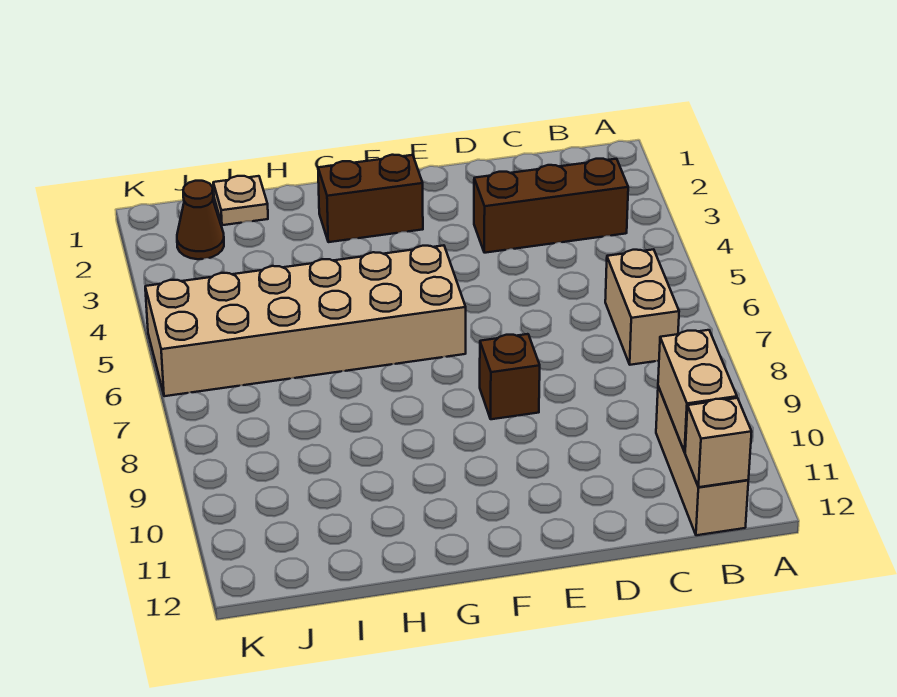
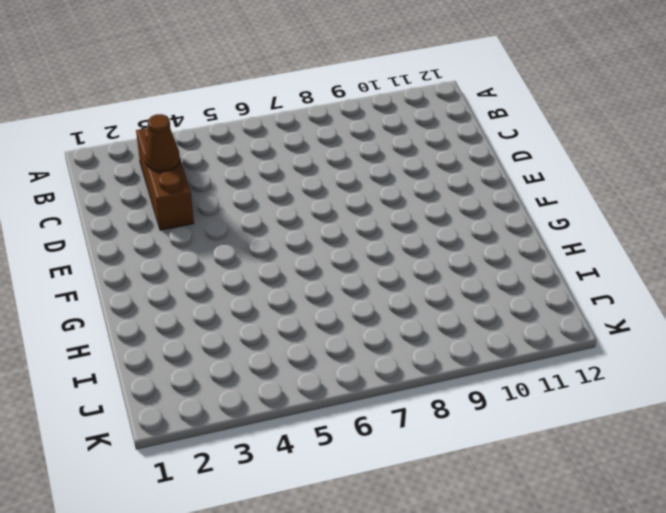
brown 1x1 cone [145,114,180,172] -> brown 1x1 cone moved to [177,181,224,259]
none -> tan 1x2 brick [605,249,679,365]
none -> tan 1x3 brick [656,386,748,535]

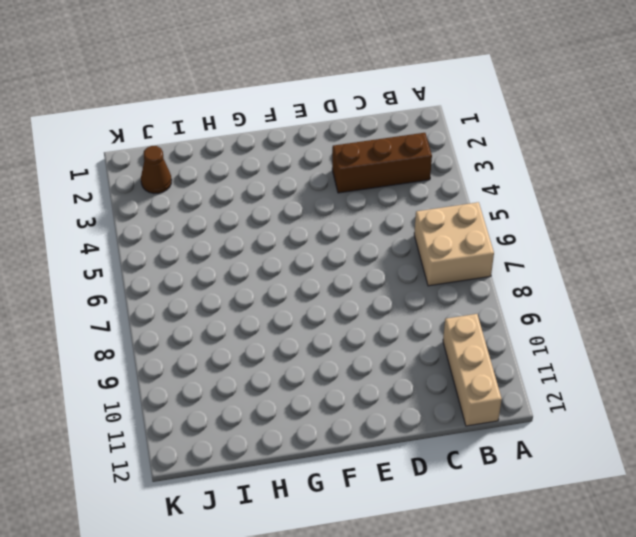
tan 2x2 brick [414,202,494,286] -> tan 1x2 brick [605,249,679,365]
none -> brown 1x1 brick [480,334,540,419]
none -> brown 1x2 brick [318,155,423,242]

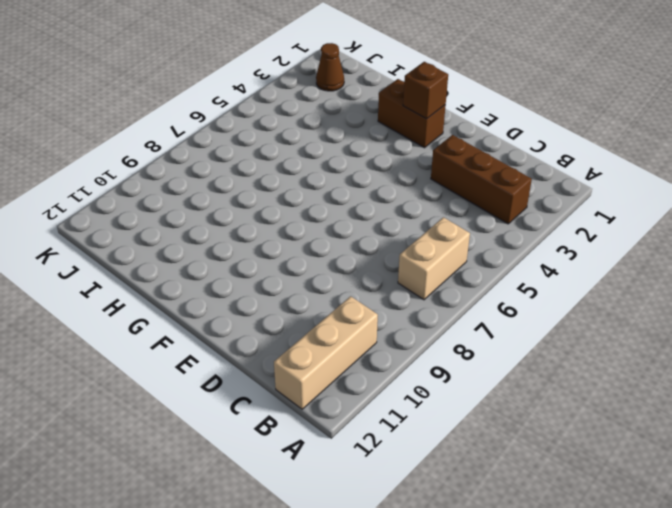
brown 1x1 brick [403,62,448,119] -> brown 1x1 brick moved to [480,334,540,419]
none -> tan 2x6 brick [145,245,466,396]
none -> tan 1x1 plate [213,176,268,225]

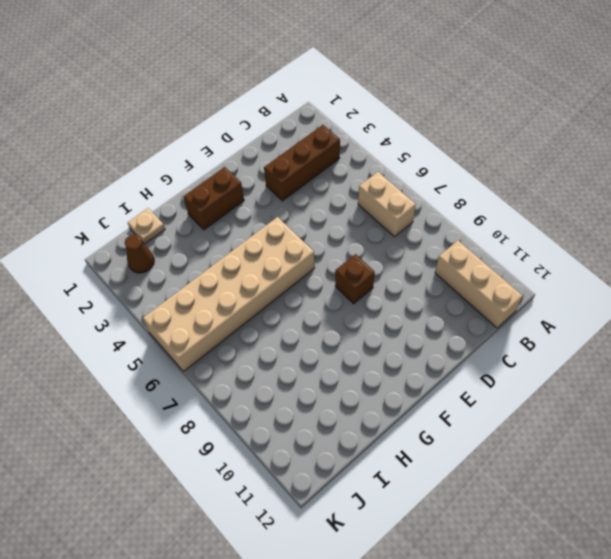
none -> tan 1x2 brick [658,330,737,452]
none -> tan 1x1 brick [685,398,752,487]

